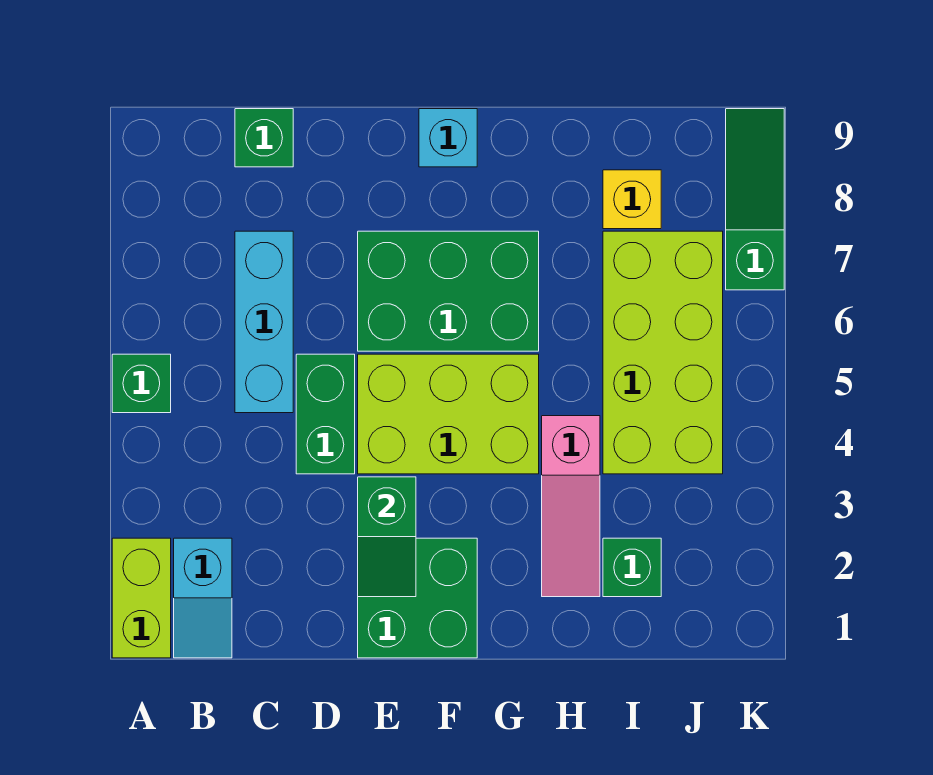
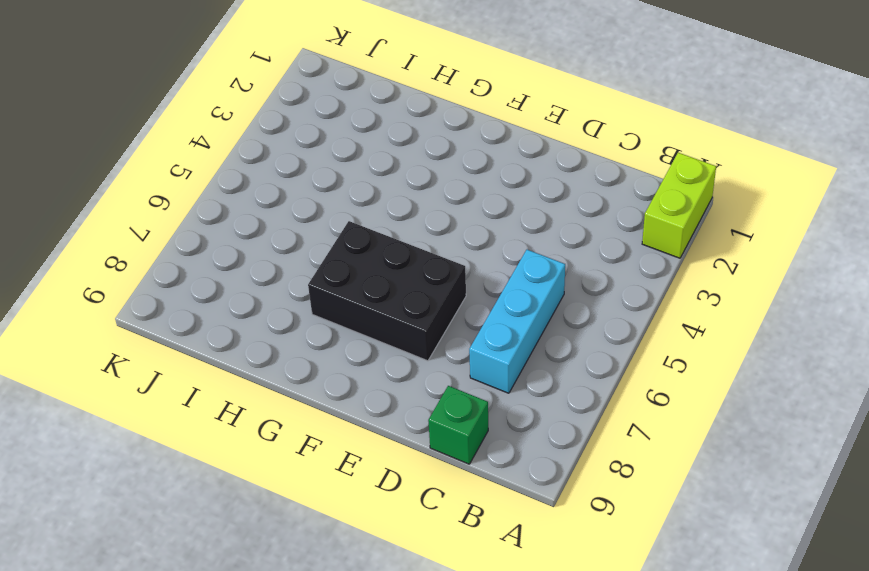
black 2x3 brick [308,221,466,361] -> green 2x3 brick [358,231,539,351]
none -> green 1x1 brick [112,354,171,413]
none -> cyan 1x2 slope [174,538,232,658]
none -> green 1x2 brick [296,354,355,474]

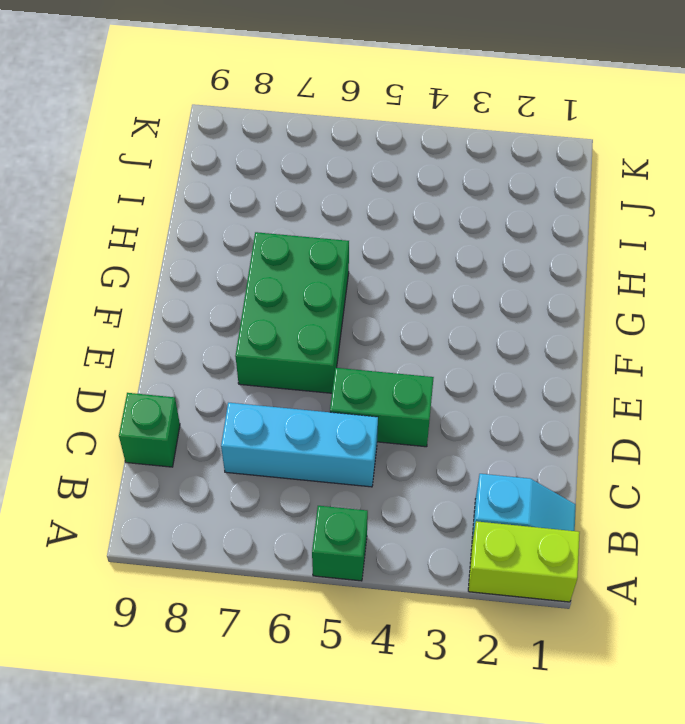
none -> green 2x2 brick [358,538,477,658]
none -> lime 2x3 brick [358,354,539,474]
none -> cyan 1x1 brick [419,109,477,167]

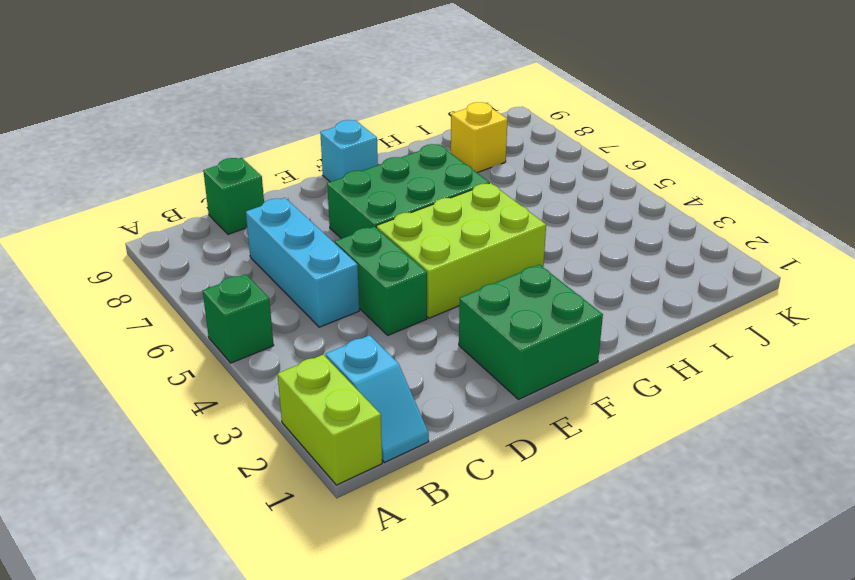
none -> pink 1x3 slope [542,416,600,597]
none -> green 1x1 brick [603,538,661,597]
none -> lime 2x4 brick [603,231,723,474]

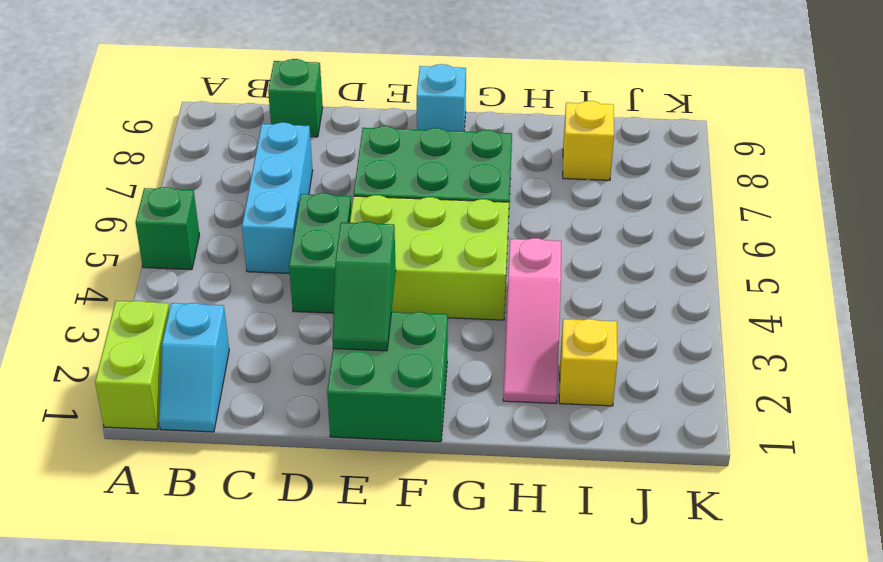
yellow 1x1 brick [559,319,617,406] -> green 1x1 brick [603,538,661,597]
none -> lime 2x4 brick [603,231,723,474]
none -> green 1x3 slope [726,109,784,290]

